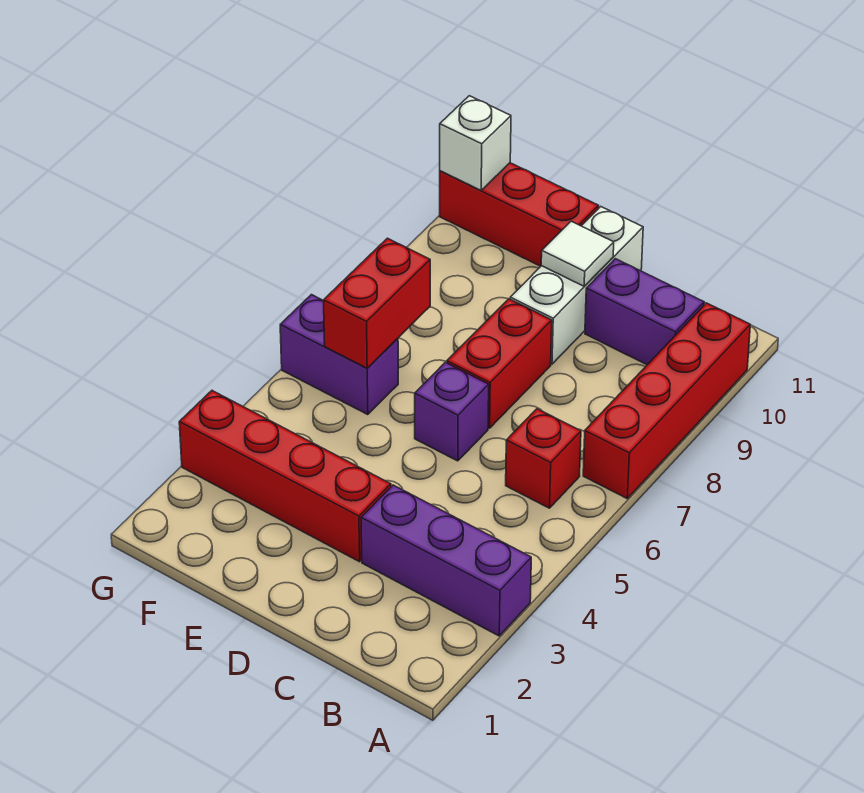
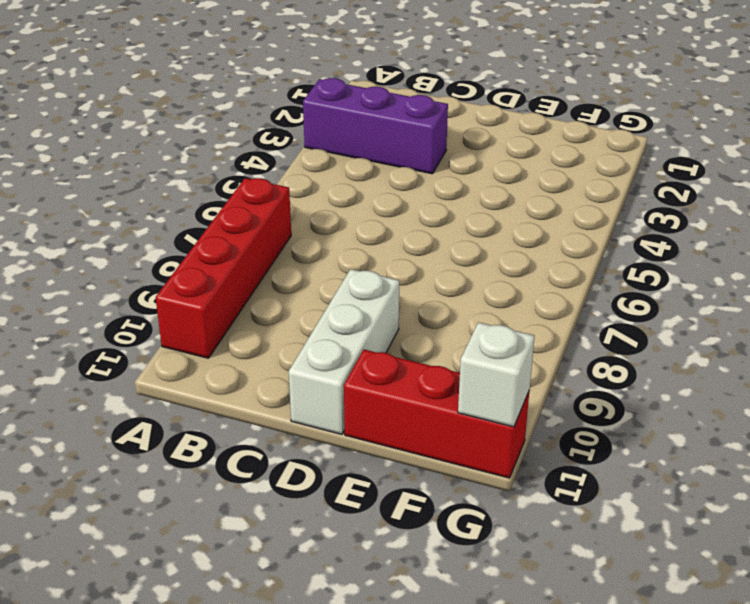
none -> red 1x1 brick [506,409,581,508]
none -> purple 1x2 brick [585,259,704,365]
none -> red 1x4 brick [179,391,391,562]

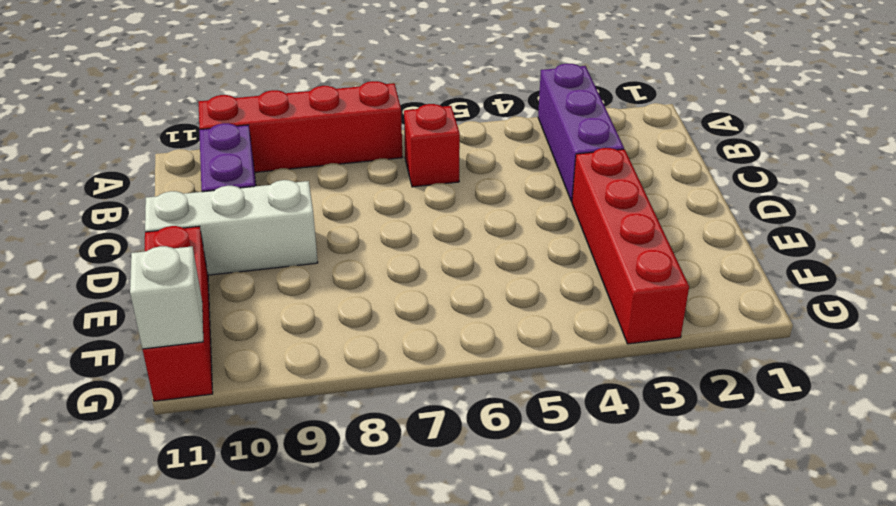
none -> purple 1x1 brick [415,362,489,461]
none -> red 1x2 brick [447,299,552,428]
none -> purple 1x2 brick [280,295,398,415]

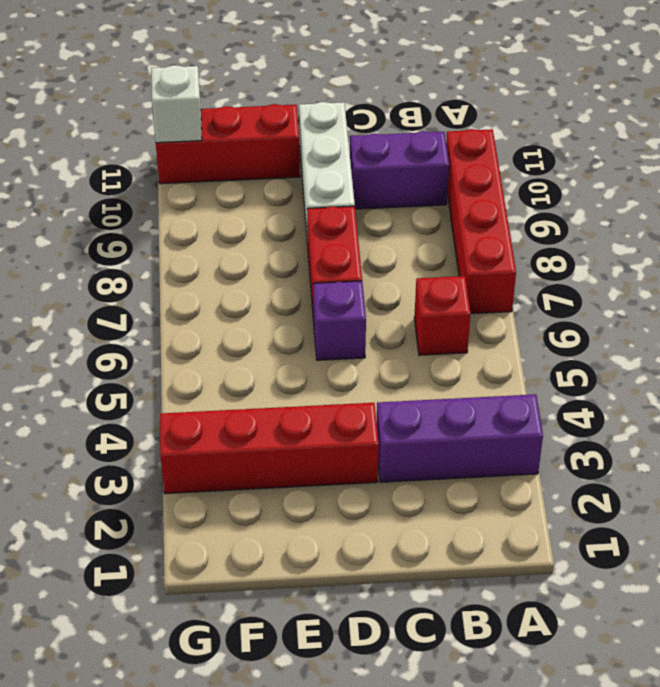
none -> purple 1x2 brick [280,295,398,415]
none -> white 1x1 tile [541,221,614,286]
none -> red 1x2 brick [324,238,430,368]

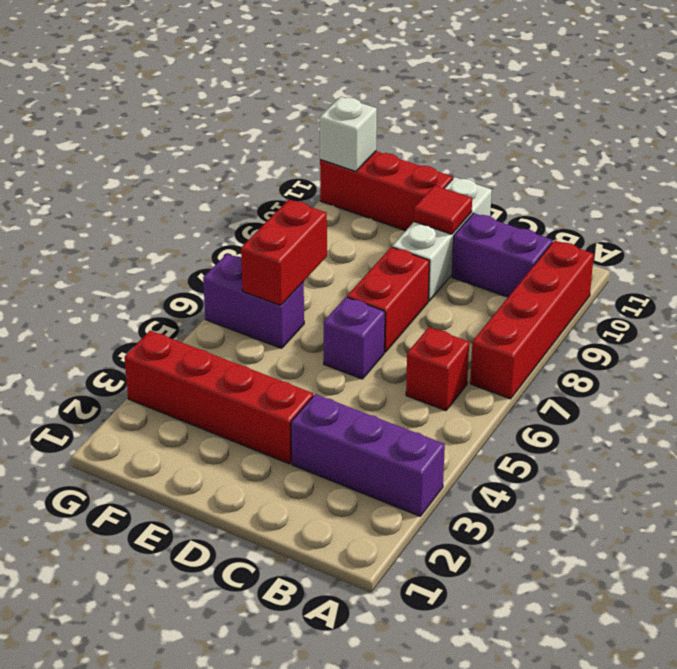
red 1x1 tile [414,185,472,234] -> white 1x1 tile [541,221,614,286]

